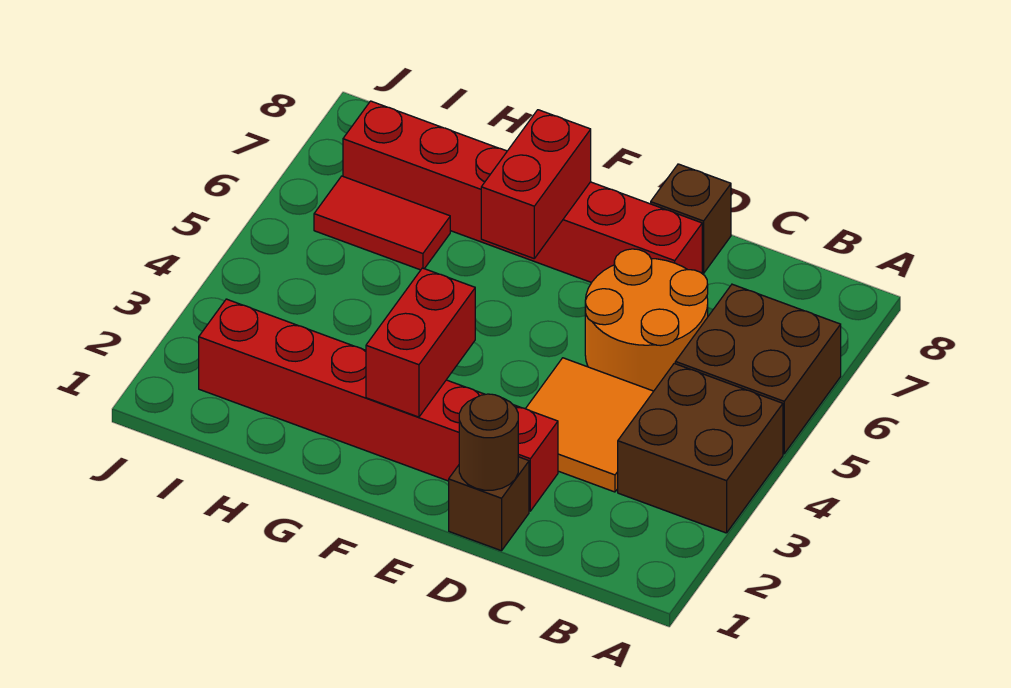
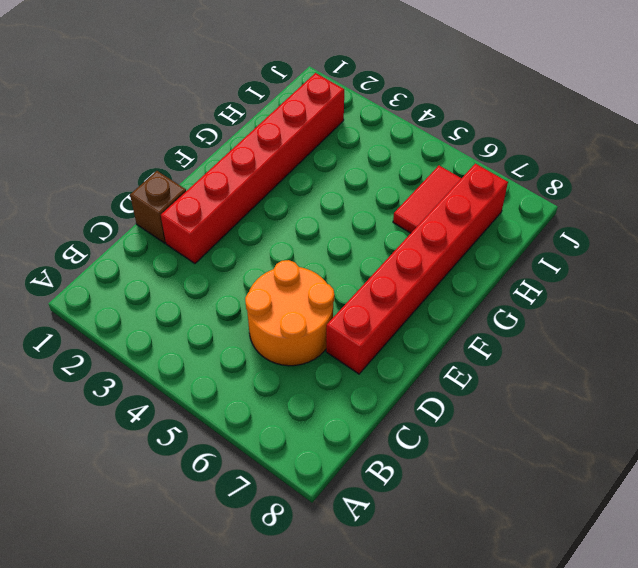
none -> brown 2x2 brick [618,364,783,533]
none -> brown 2x2 brick [675,284,841,454]
none -> orange 2x2 tile [526,358,654,492]

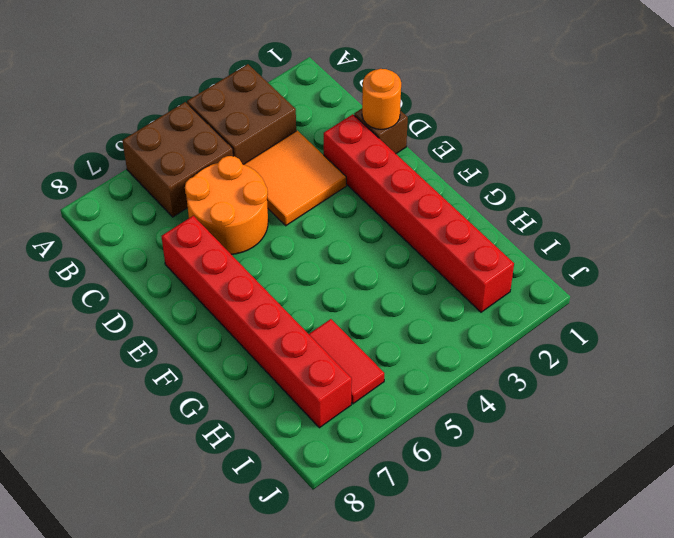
orange 1x1 round brick [362,69,401,129] -> brown 1x1 round brick [459,394,518,490]
none -> brown 1x1 brick [651,164,731,273]
none -> red 1x2 brick [366,268,475,417]
none -> red 1x2 brick [481,110,591,258]

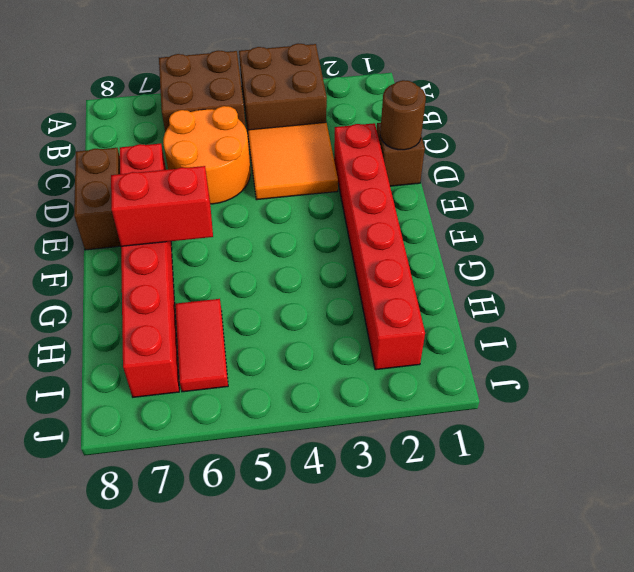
brown 1x2 brick [74,148,121,250] -> brown 1x1 brick [651,164,731,273]
none -> red 1x2 brick [366,268,475,417]

